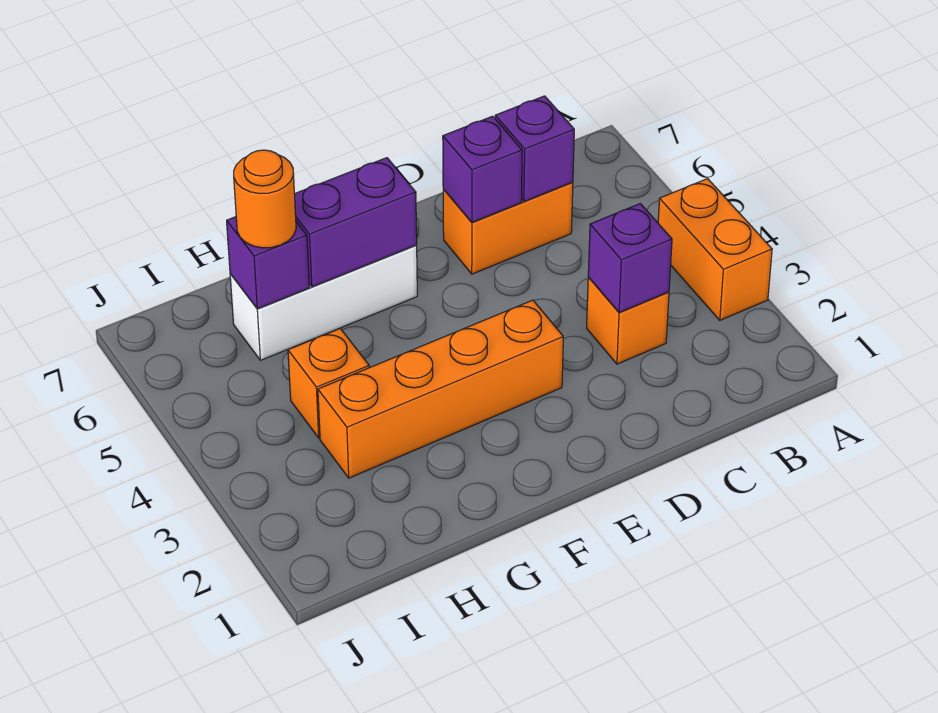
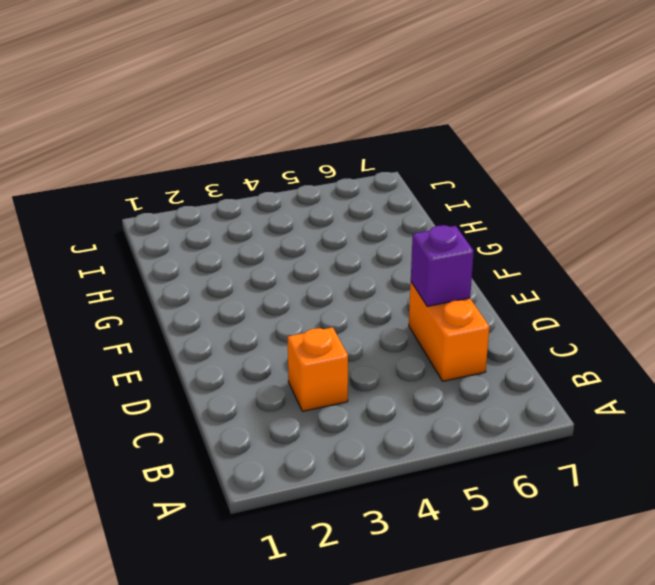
none -> orange 1x2 brick [658,179,772,320]
none -> orange 1x4 brick [318,300,563,478]
none -> white 1x3 brick [230,245,417,360]

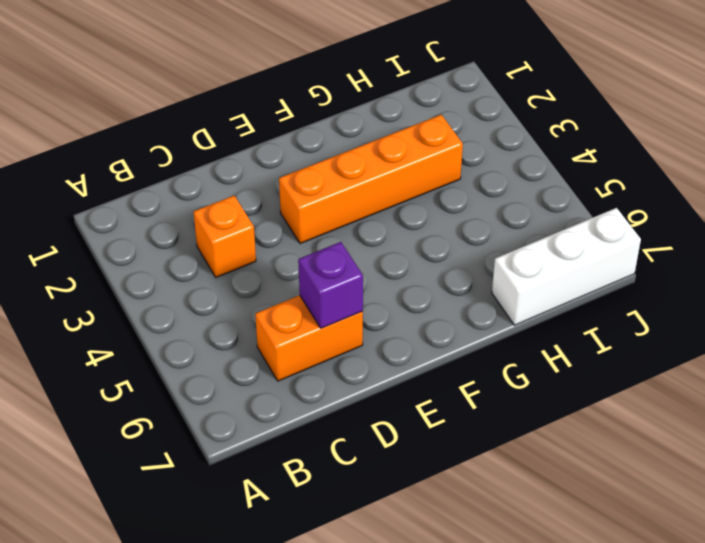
white 1x3 brick [492,208,641,325] -> white 1x3 brick moved to [230,245,417,360]
none -> orange 1x2 brick [658,179,772,320]
none -> orange 1x1 brick [288,329,369,438]
none -> purple 1x1 brick [588,204,672,313]

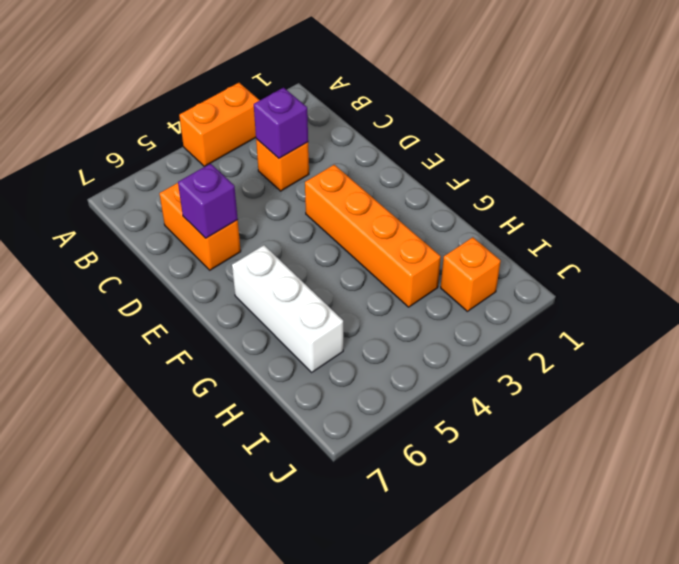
orange 1x1 brick [441,237,501,311] -> orange 1x1 brick moved to [288,329,369,438]
none -> purple 1x1 brick [495,96,574,201]
none -> purple 1x2 brick [295,158,417,287]
none -> purple 1x1 brick [227,217,309,309]

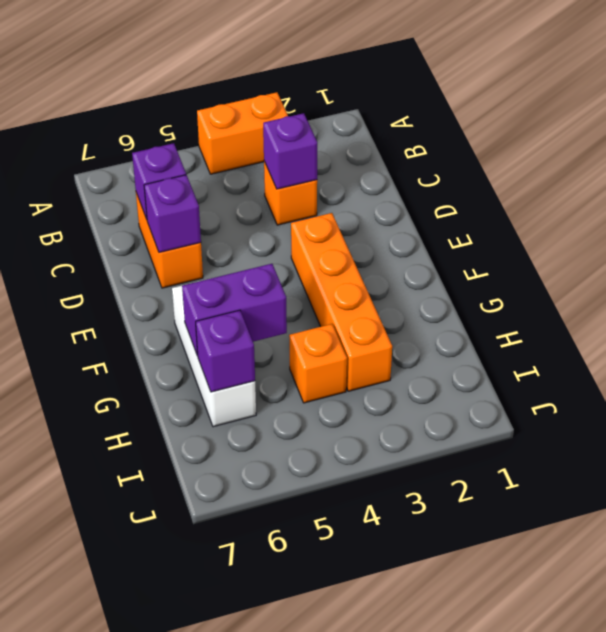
purple 1x2 brick [182,264,287,355] -> purple 1x2 brick turned to [295,158,417,287]
none -> orange 1x1 round brick [234,150,296,248]

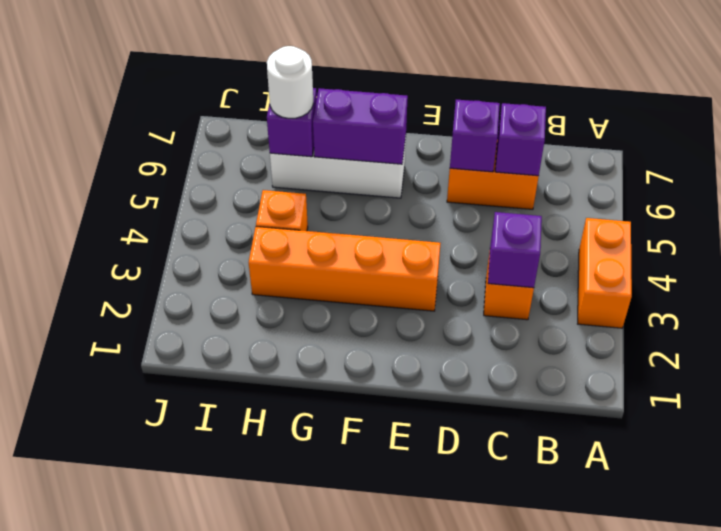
white 1x1 round brick [267,46,314,118] -> orange 1x1 round brick [234,150,296,248]

